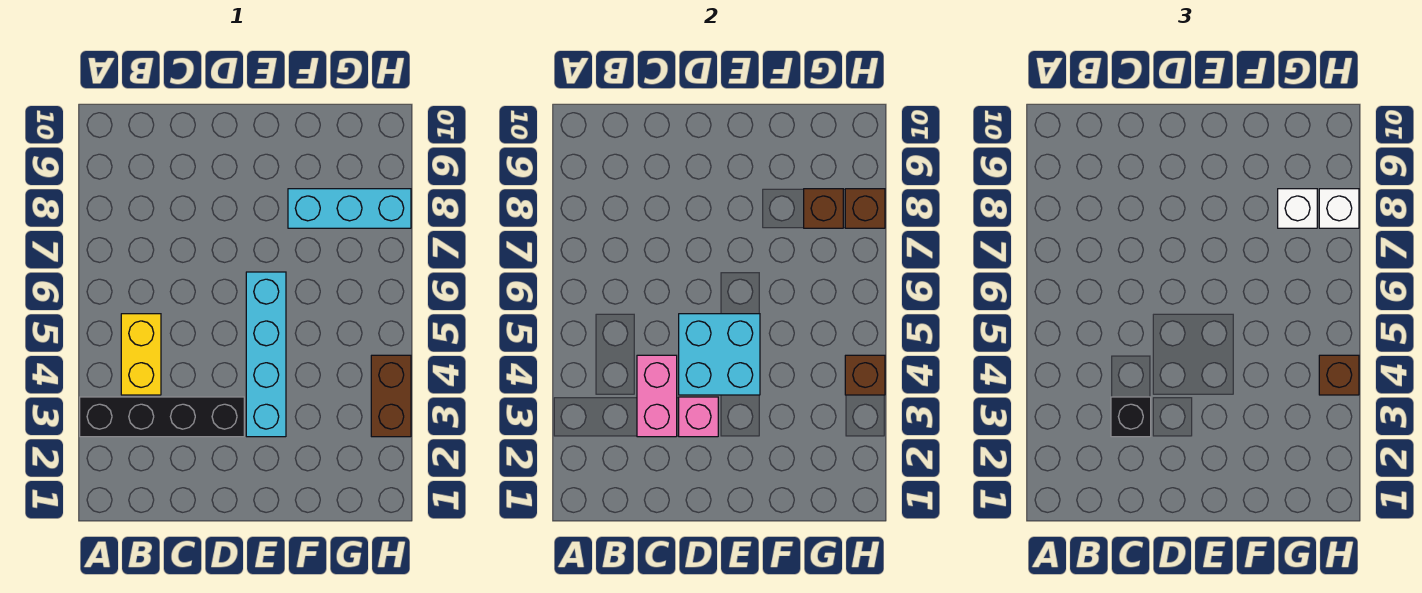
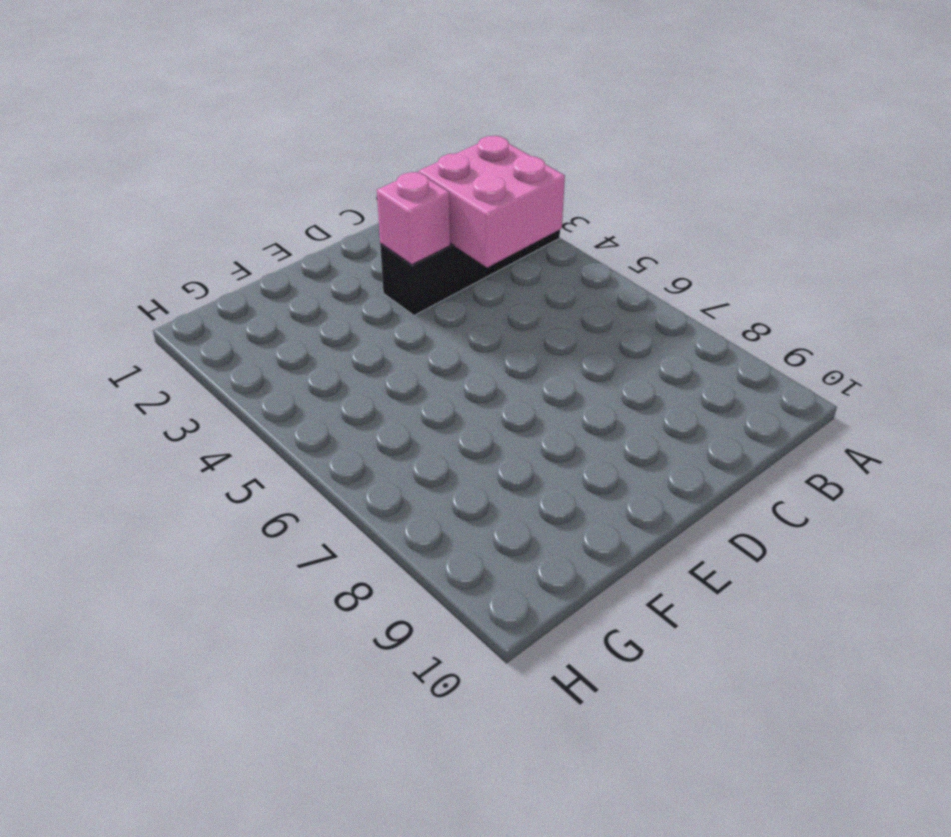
pink 2x2 brick [419,136,565,267] -> pink 1x2 brick [637,355,677,437]
none -> yellow 1x2 brick [121,314,161,395]
none -> cyan 1x4 brick [246,272,286,437]
none -> cyan 1x3 brick [288,189,411,228]

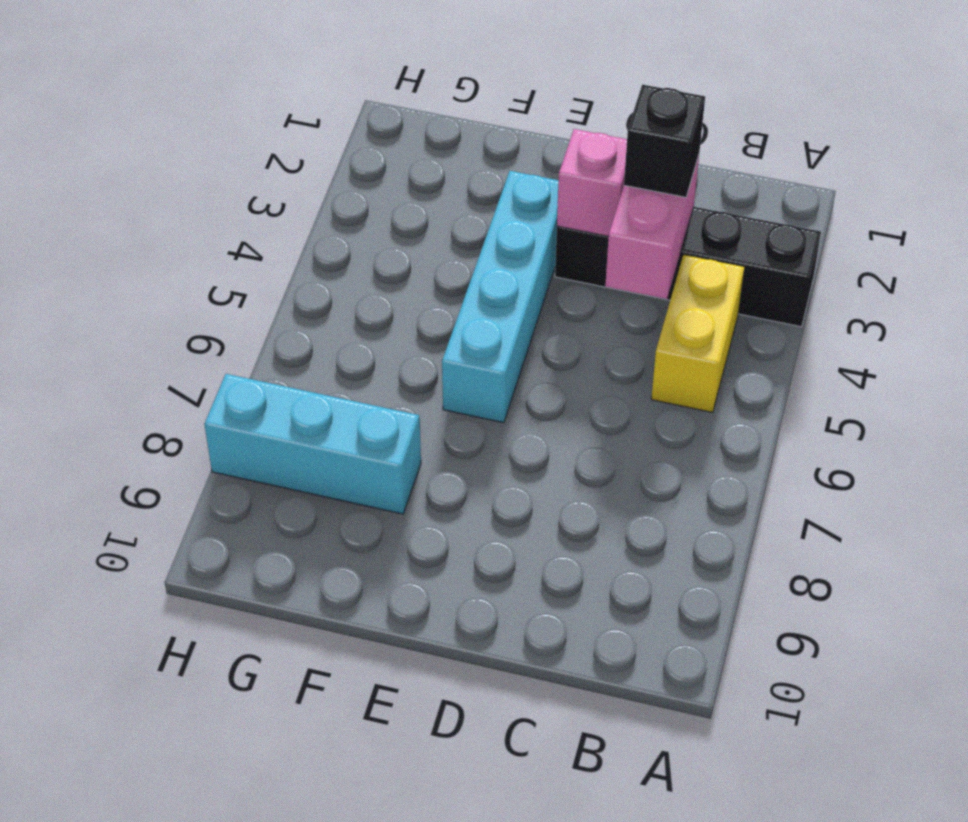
none -> brown 1x2 brick [371,355,411,437]
none -> cyan 2x2 brick [679,314,760,395]
none -> brown 1x1 brick [804,189,843,228]

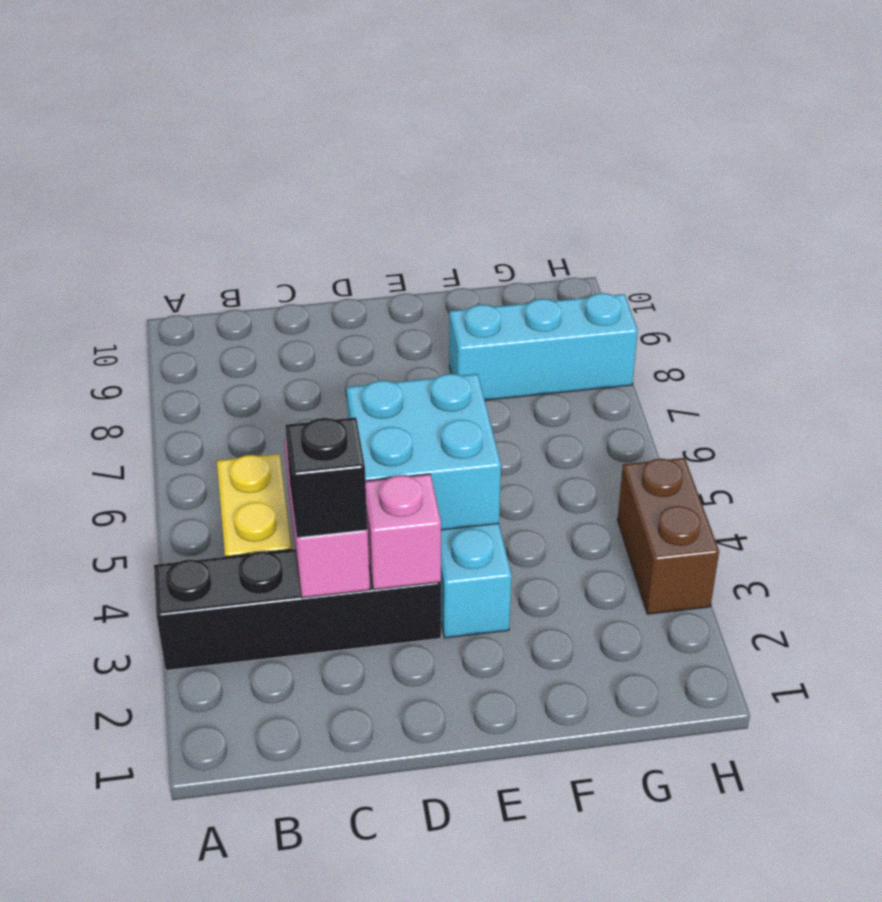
none -> brown 1x1 brick [804,189,843,228]
none -> brown 1x1 brick [845,355,885,395]
none -> brown 1x1 brick [845,189,885,228]

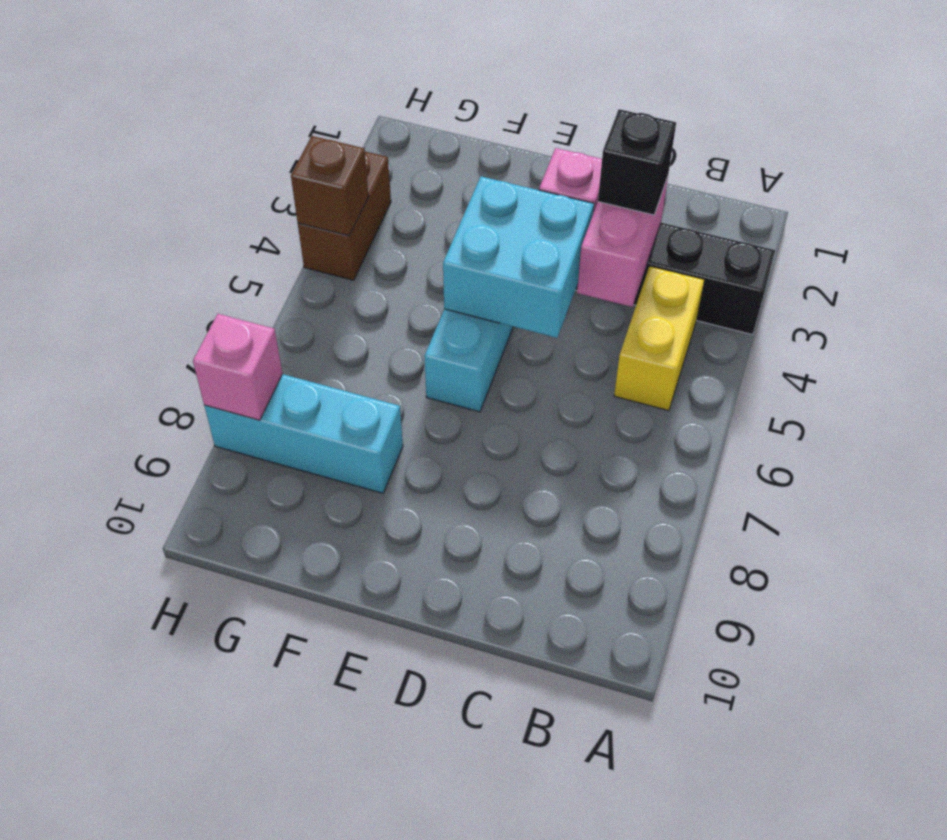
pink 1x1 brick [193,314,283,420] -> brown 1x1 brick [845,189,885,228]
none -> brown 1x1 brick [804,189,843,228]
none -> white 1x1 brick [1278,189,1317,228]
none -> brown 1x1 brick [1319,355,1359,395]

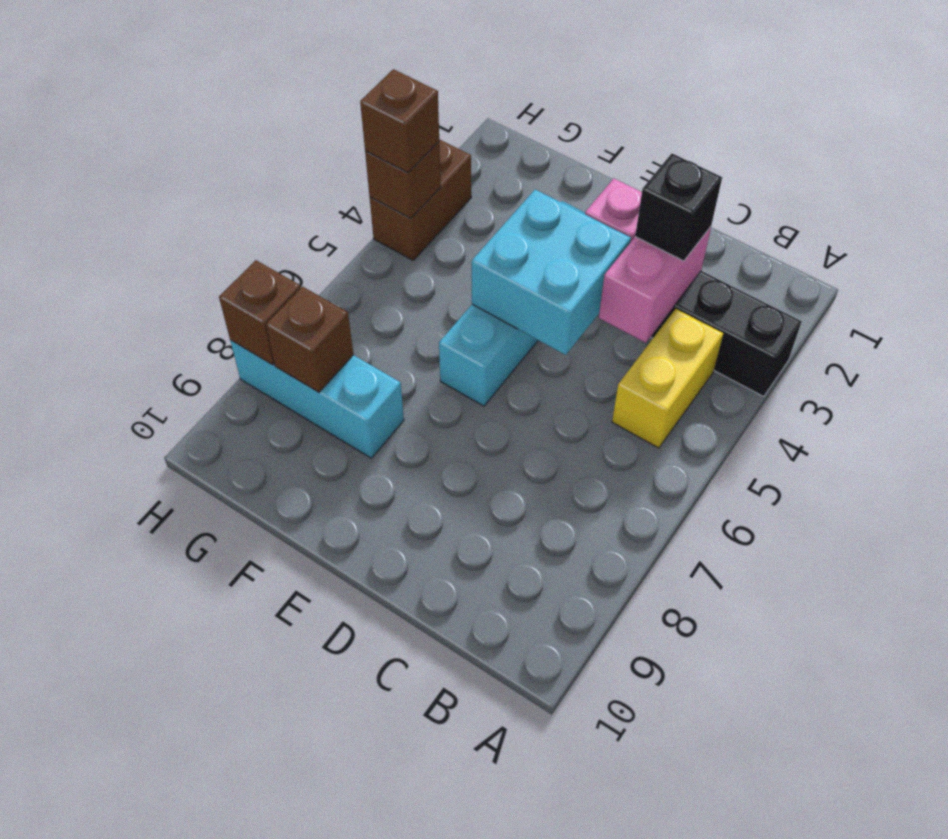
none -> white 1x1 brick [1278,189,1317,228]
none -> white 1x1 brick [1319,189,1359,228]

